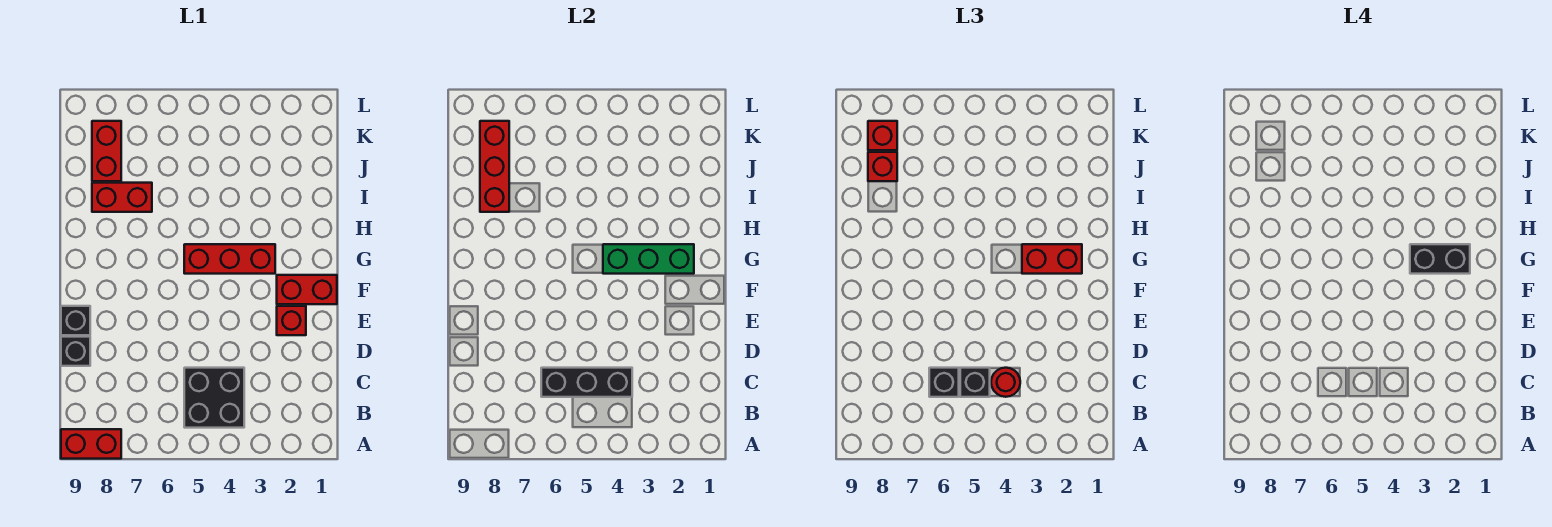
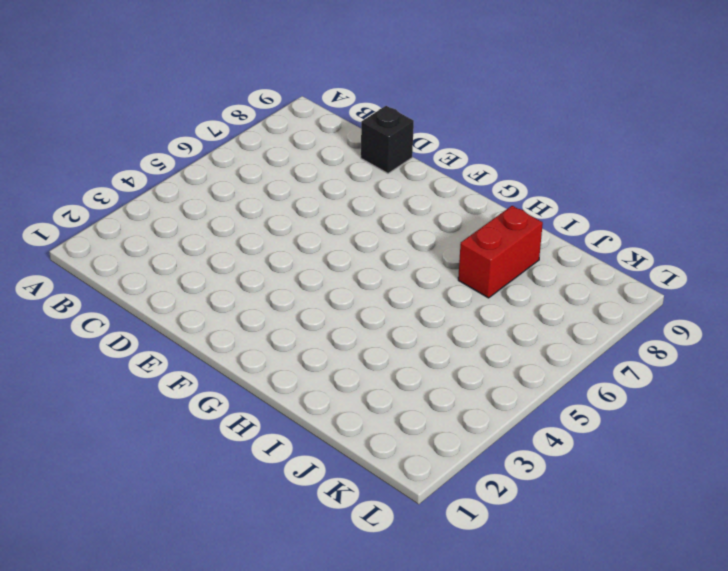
none -> red 1x2 brick [61,429,121,459]
none -> black 2x2 brick [184,368,244,428]
none -> red 1x1 brick [277,306,306,335]

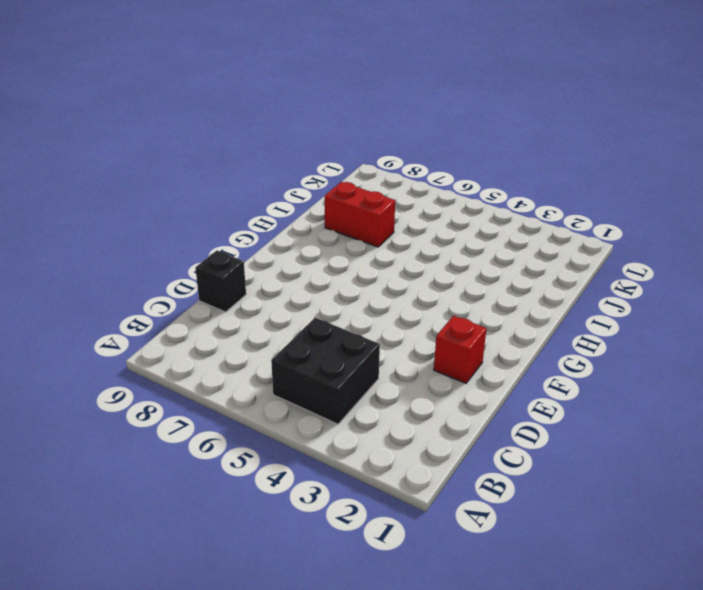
none -> red 1x2 brick [61,429,121,459]
none -> black 1x1 brick [61,306,90,335]
none -> red 1x2 brick [277,275,337,304]

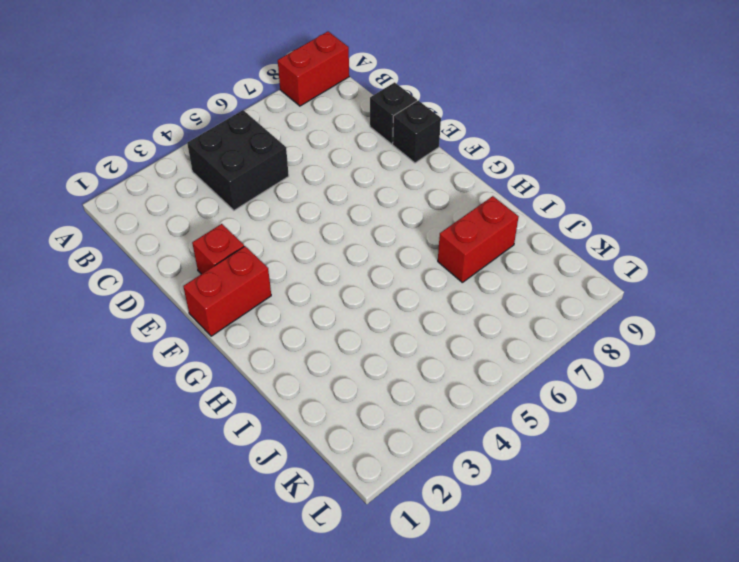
none -> red 1x3 brick [184,244,275,274]
none -> red 1x2 brick [92,121,121,181]
none -> black 1x3 brick [541,368,632,397]

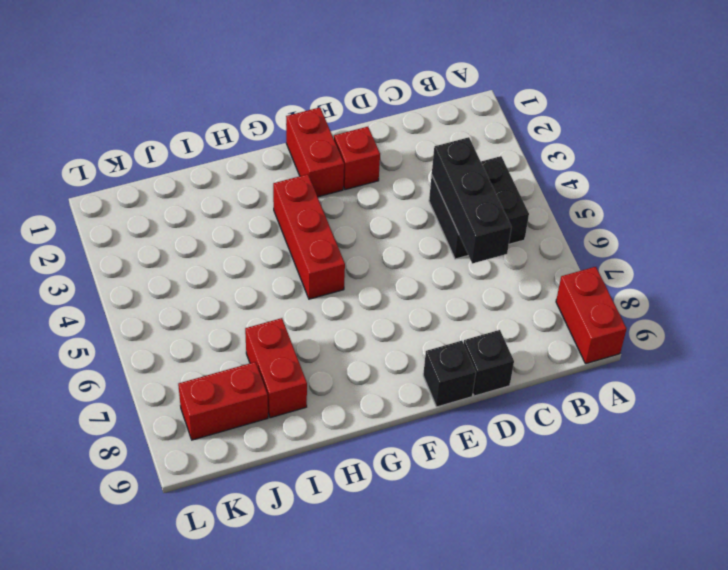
none -> green 1x3 brick [603,244,694,274]
none -> red 1x3 brick [480,121,509,212]
none -> red 1x1 round brick [991,368,1020,397]

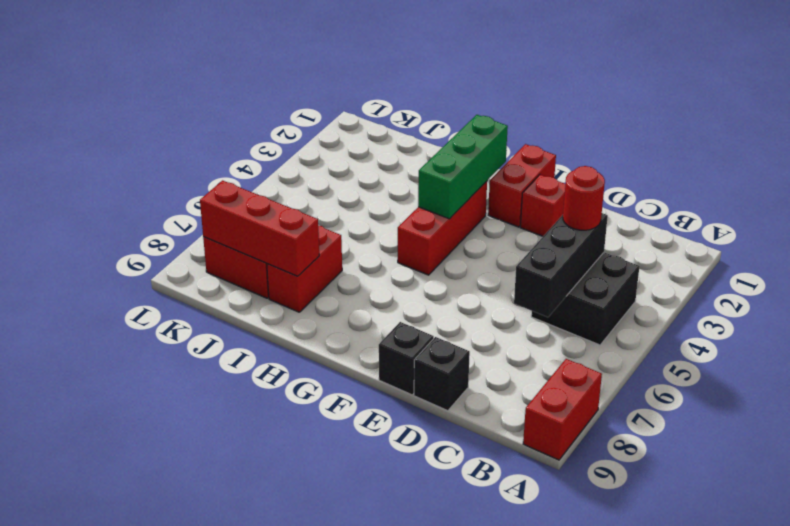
none -> black 1x1 brick [960,368,990,397]
none -> black 1x1 brick [929,368,959,397]
none -> red 1x2 brick [1022,244,1082,274]

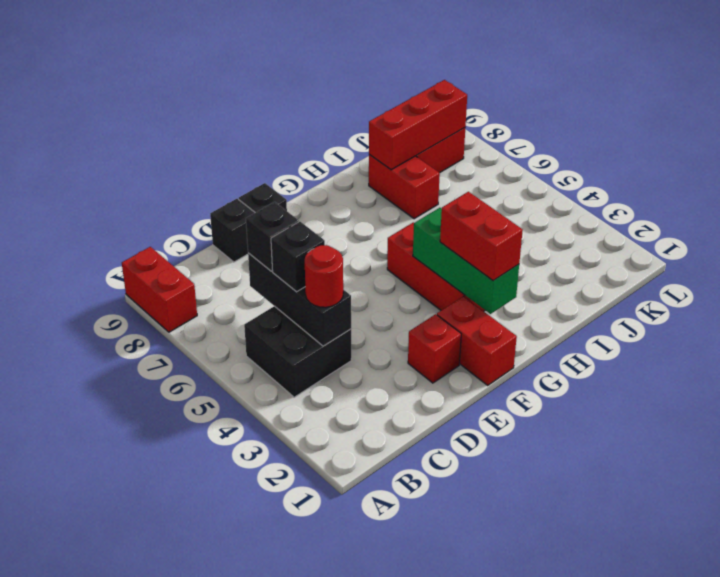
none -> red 1x1 brick [868,152,897,181]
none -> red 1x1 brick [868,121,897,150]
none -> black 1x2 brick [1410,244,1470,274]

